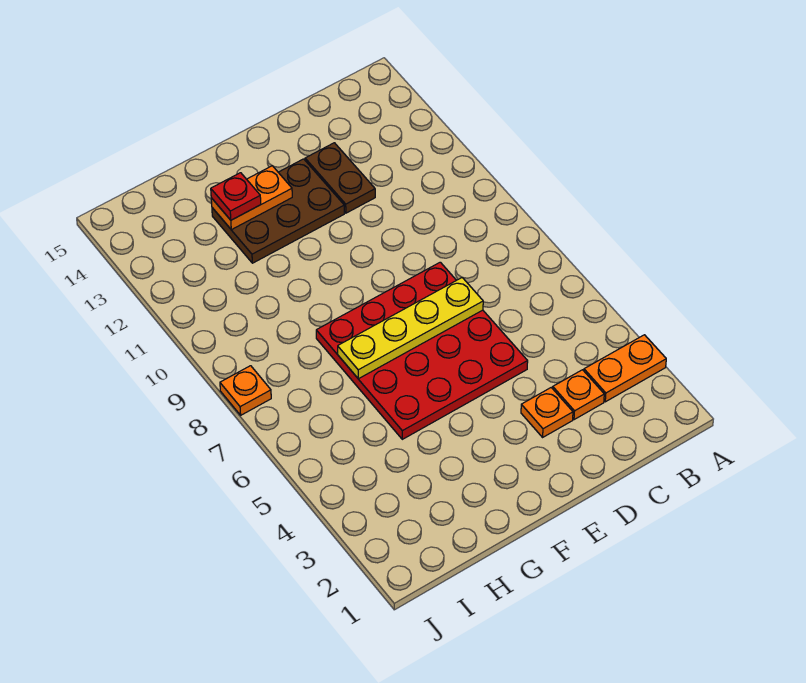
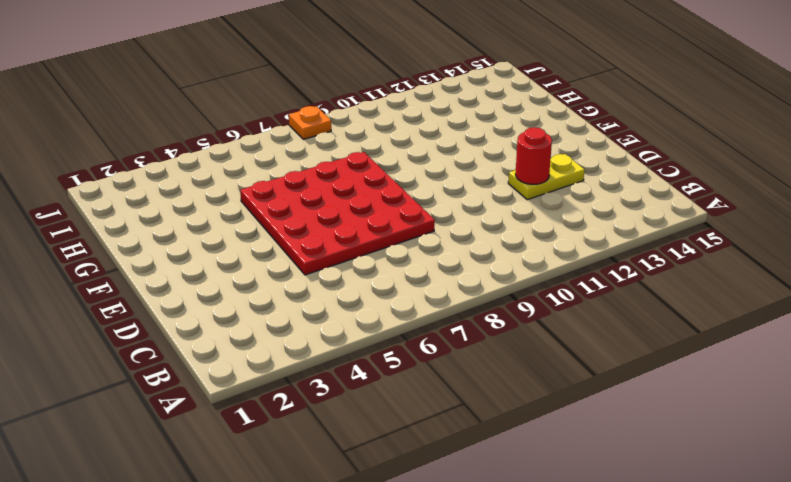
yellow 1x2 plate [508,154,585,200] -> brown 1x2 plate [305,143,375,213]
red 1x1 round brick [516,127,552,184] -> none
none -> orange 1x2 plate [584,335,666,402]
none -> orange 1x1 plate [553,370,604,420]

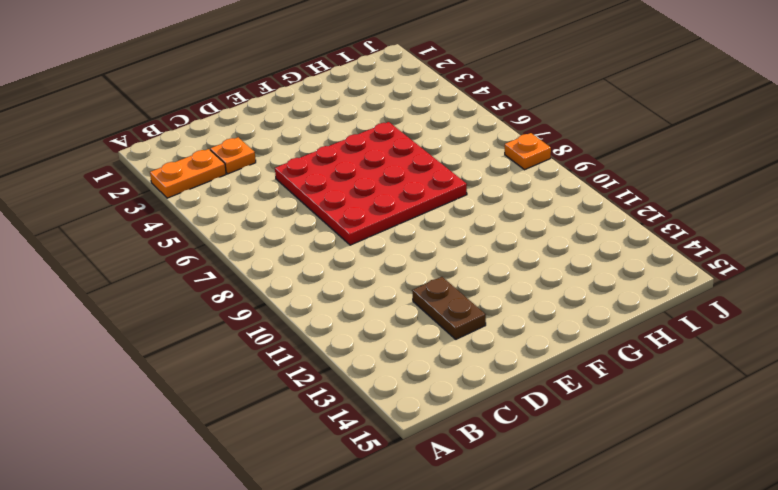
none -> orange 1x1 plate [521,388,573,437]
none -> brown 2x3 plate [212,159,344,263]

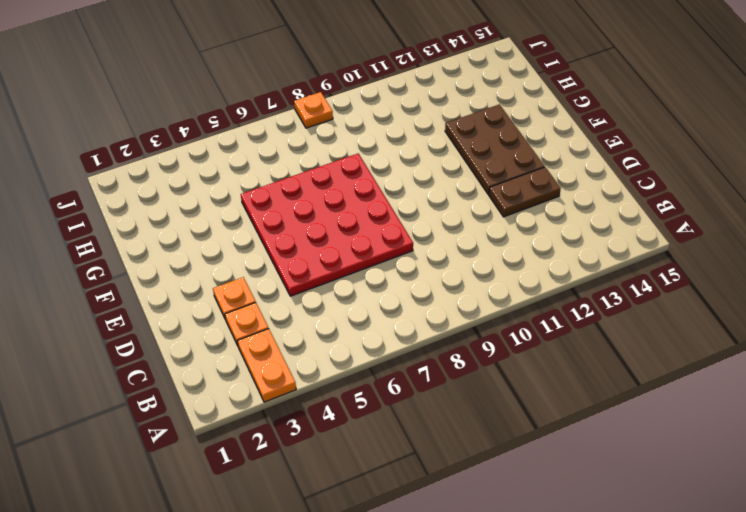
none -> yellow 1x4 plate [338,278,483,379]
none -> orange 1x2 plate [211,166,292,230]

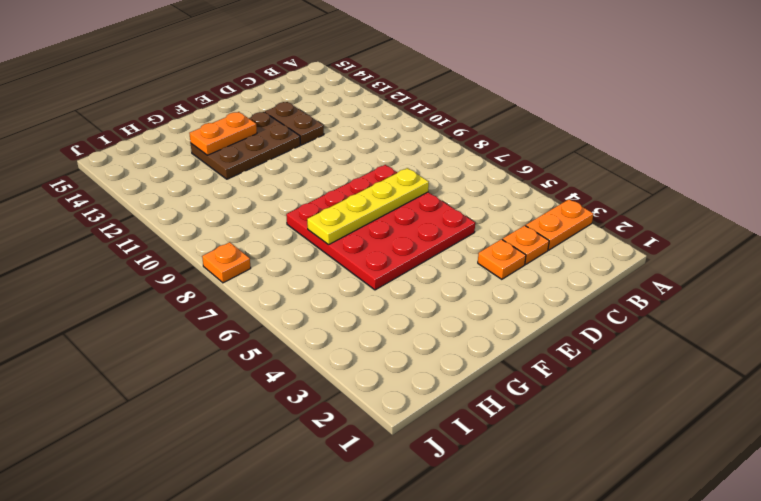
none -> red 1x1 plate [211,173,261,220]

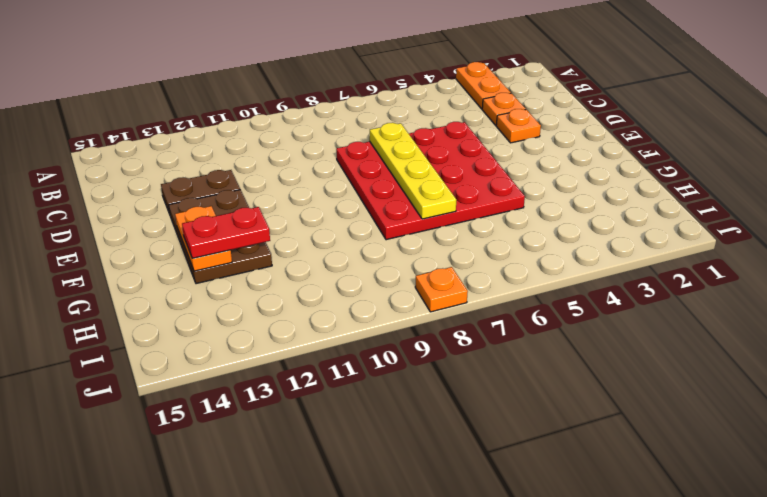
red 1x2 plate [182,207,270,258] -> red 1x1 plate [211,173,261,220]

